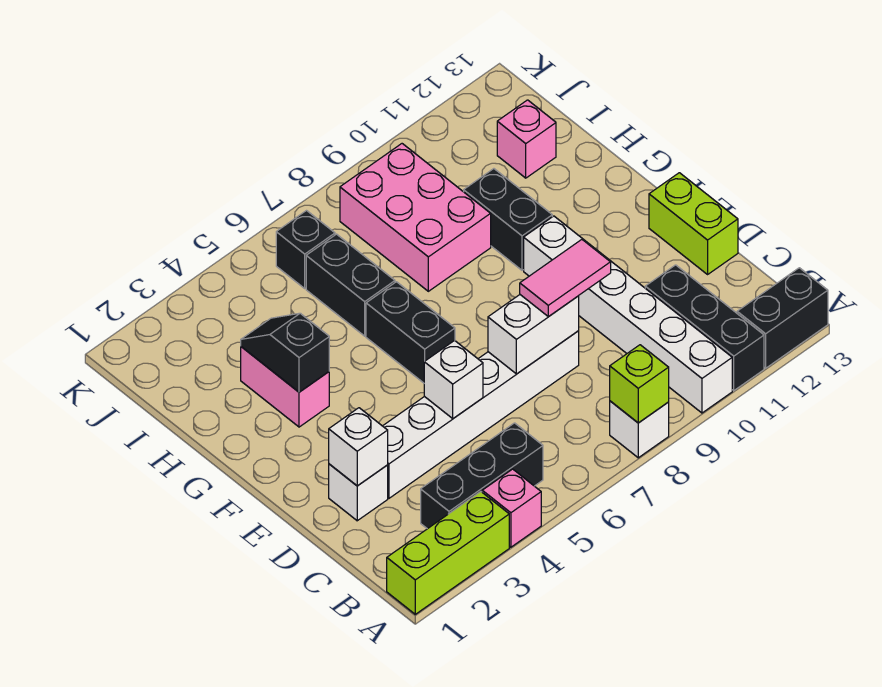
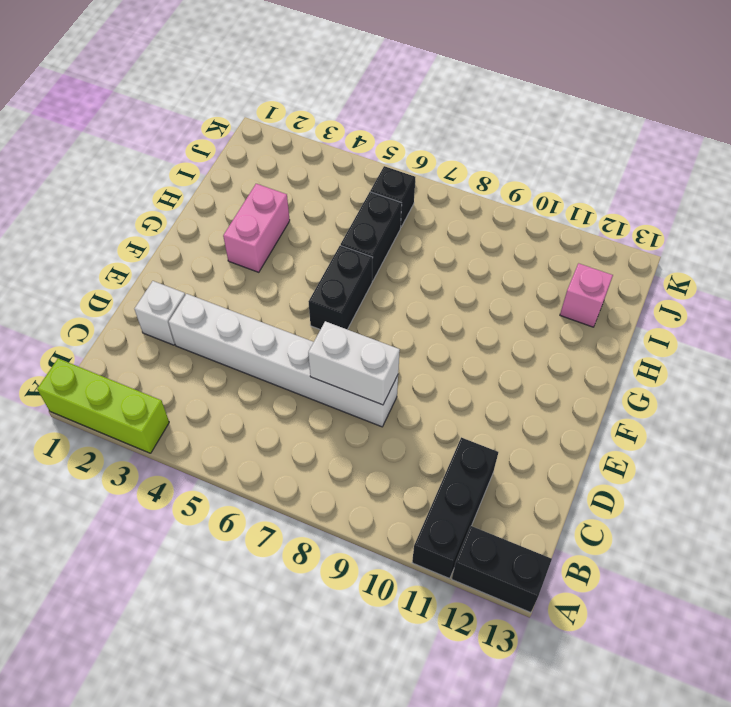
none -> pink 1x1 brick [482,469,541,547]
none -> white 1x1 brick [610,401,669,458]
none -> white 1x6 brick [524,216,732,413]

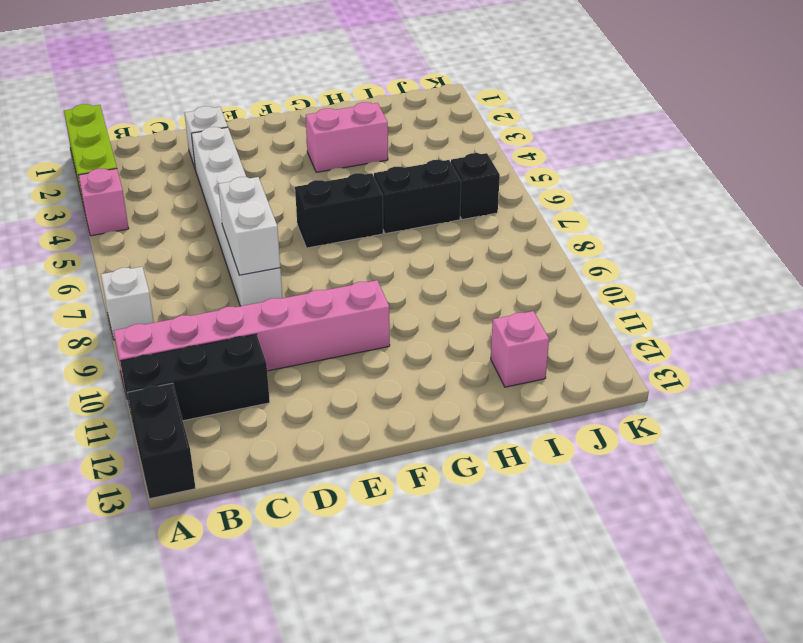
pink 1x6 brick [114,280,390,393] -> white 1x6 brick [524,216,732,413]
none -> black 1x3 brick [421,423,543,529]
none -> lime 1x2 brick [649,173,738,274]
none -> black 1x2 brick [464,169,552,270]

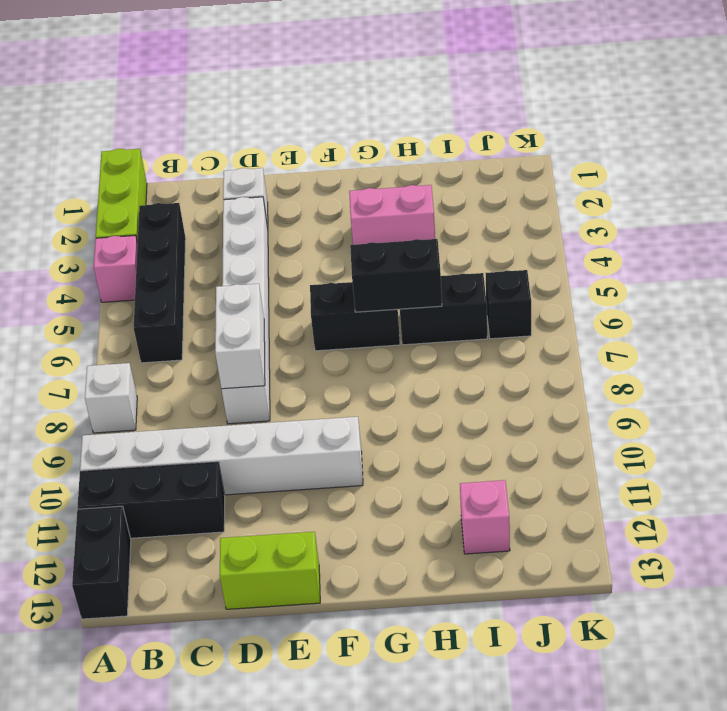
black 1x4 brick [134,203,186,363] -> black 1x3 brick [421,423,543,529]
black 1x2 brick [350,239,442,312] -> black 1x2 brick moved to [464,169,552,270]
none -> pink 2x3 brick [340,144,491,291]
none -> lime 1x1 brick [610,345,669,423]
none -> white 1x1 brick [329,408,388,486]

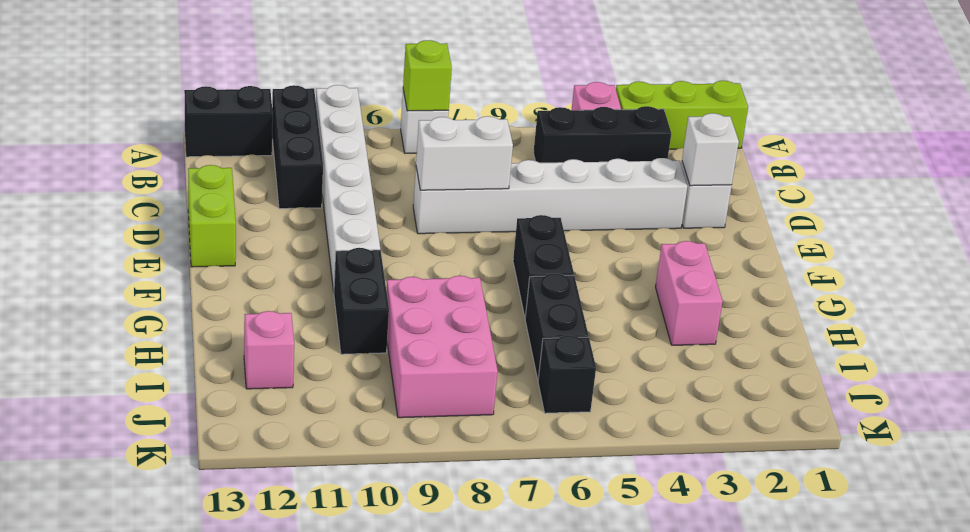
none -> white 1x1 brick [424,341,483,419]
none -> black 1x2 slope [241,313,329,392]
none -> pink 1x2 tile [520,240,611,317]

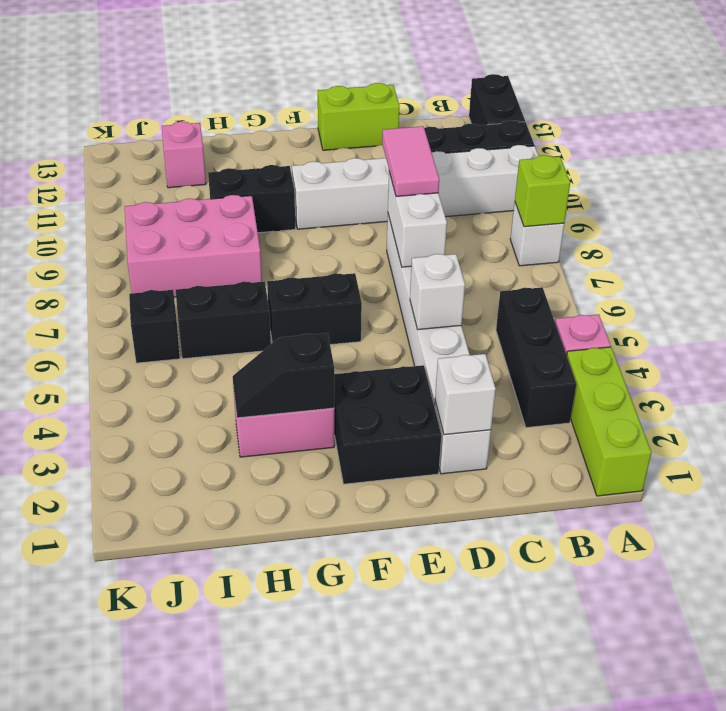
black 2x2 brick [334,365,441,484] -> none

